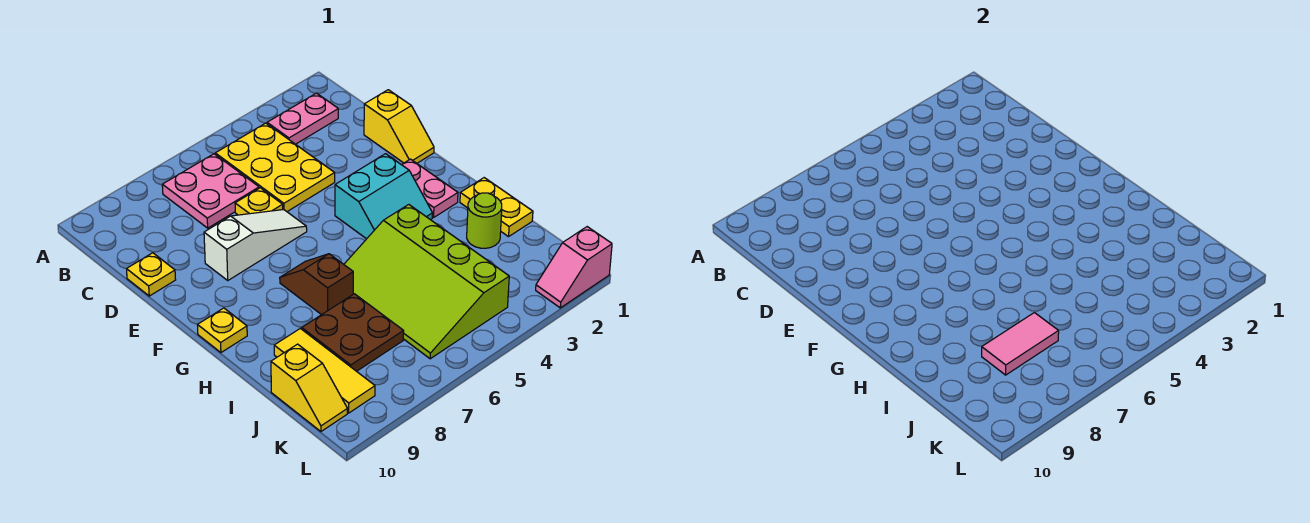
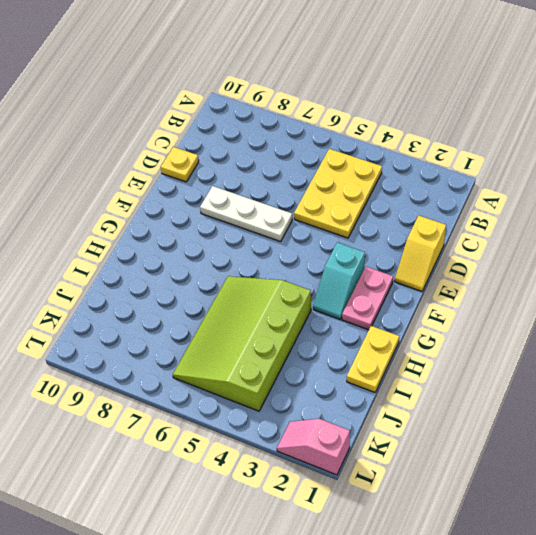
white 1x3 plate [200,186,292,242] -> white 1x3 slope [204,210,307,280]
cyan 1x2 slope [313,242,365,319] -> cyan 2x2 slope [335,154,433,239]
none -> pink 1x2 plate [267,93,338,144]
none -> pink 2x2 plate [162,154,259,228]
none -> yellow 1x1 plate [235,188,283,215]

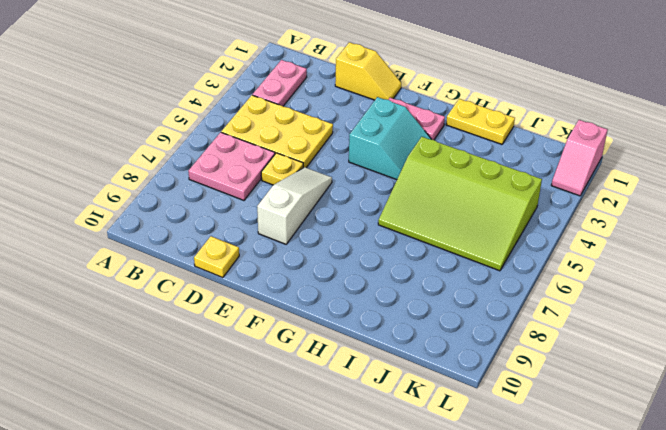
none -> brown 1x2 slope [280,254,353,315]
none -> yellow 1x1 plate [198,308,247,353]
none -> lime 1x1 round brick [467,193,502,248]

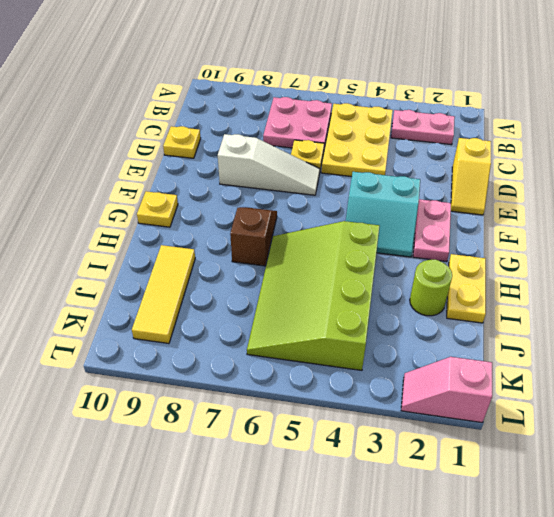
none -> brown 2x2 plate [302,294,404,371]
none -> yellow 1x2 slope [271,344,347,431]
none -> pink 1x2 tile [982,313,1059,375]

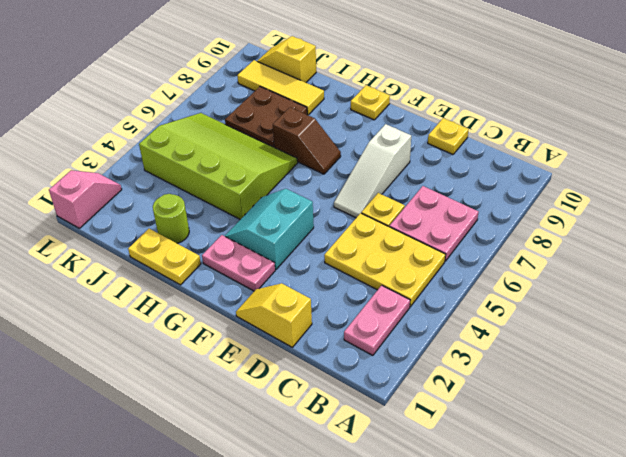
none -> pink 1x2 tile [982,313,1059,375]

